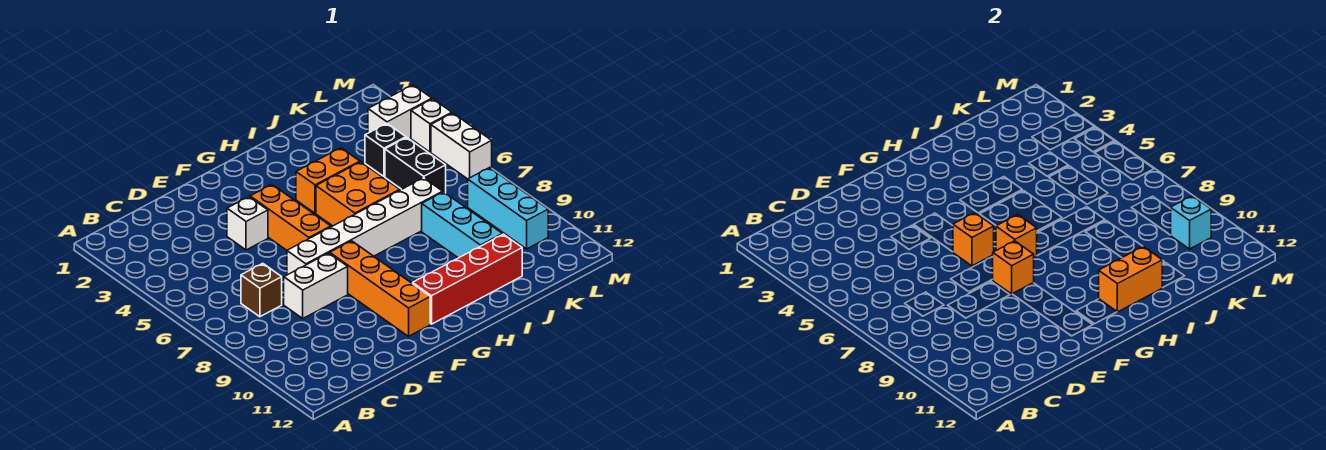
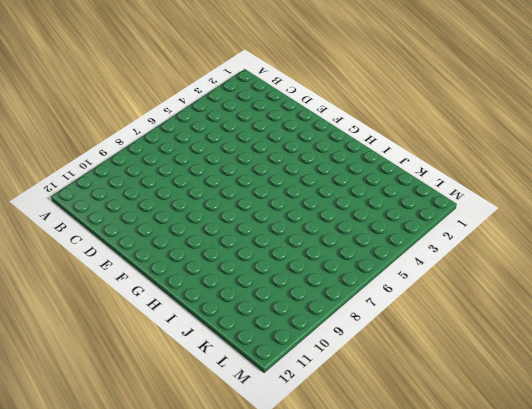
none -> brown 1x1 brick [241,263,282,317]
none -> white 1x2 brick [284,253,348,318]
none -> white 1x1 brick [227,197,268,250]

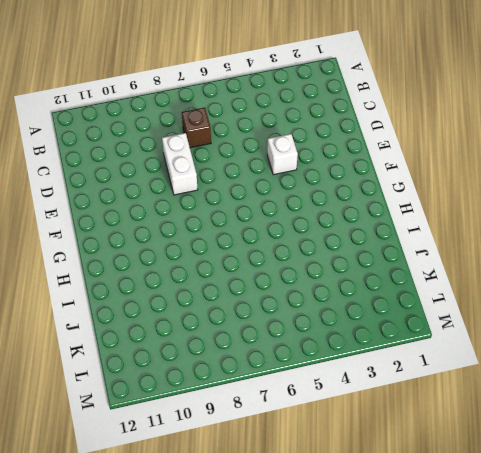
none -> white 1x6 brick [287,178,443,275]
none -> orange 1x3 brick [250,185,331,250]
none -> orange 1x4 brick [330,241,430,336]

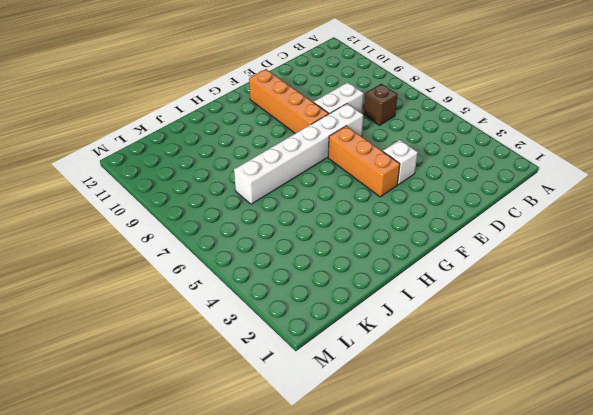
none -> red 1x4 brick [413,234,522,324]
none -> orange 1x2 brick [296,148,360,213]
none -> orange 2x2 brick [316,162,400,226]

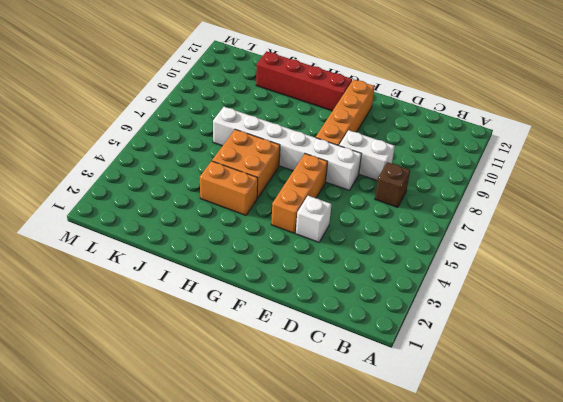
none -> cyan 1x3 brick [422,192,502,258]
none -> black 1x1 brick [365,123,406,177]
none -> black 1x2 brick [385,138,446,193]

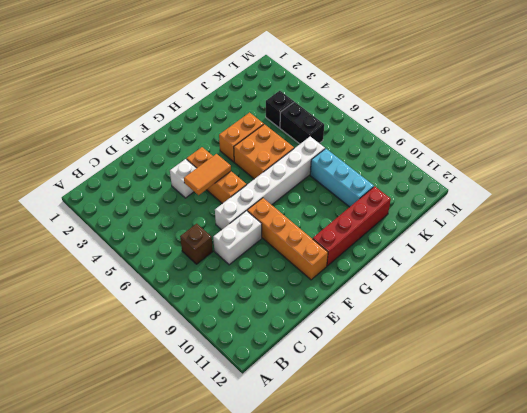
orange 1x2 tile [184,154,231,195] -> none
none -> white 1x2 brick [368,85,432,139]
none -> cyan 1x3 brick [468,168,548,249]
none -> white 1x1 brick [411,99,452,152]

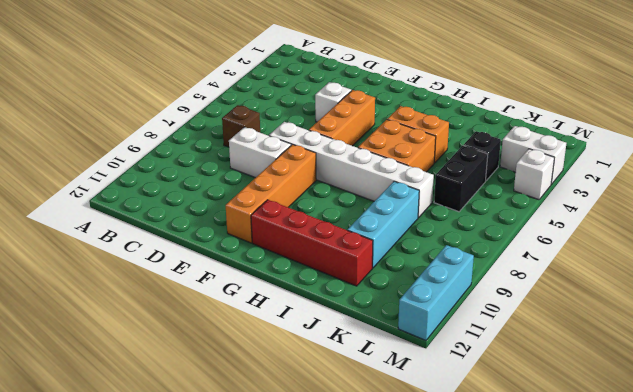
cyan 1x3 brick [398,245,474,340] -> cyan 1x3 brick moved to [468,168,548,249]
none -> white 1x2 brick [431,113,492,179]
none -> orange 1x1 brick [953,213,994,266]
none -> orange 1x1 brick [993,241,1034,294]

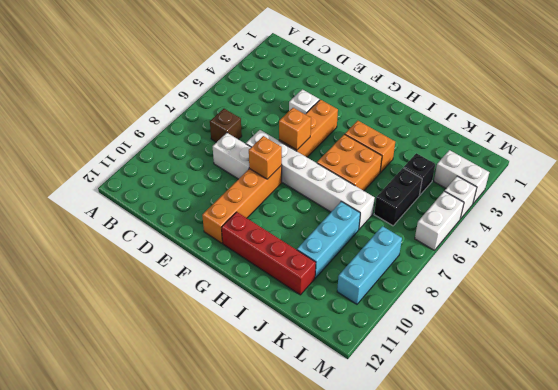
none -> orange 1x1 brick [996,215,1037,258]
none -> orange 1x2 brick [1099,246,1162,312]
none -> cyan 1x1 brick [1171,196,1211,249]

